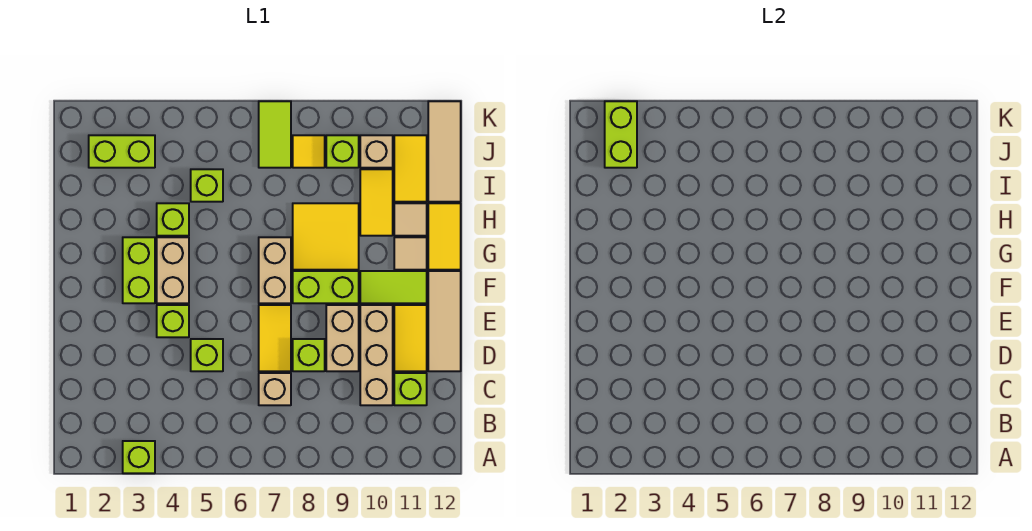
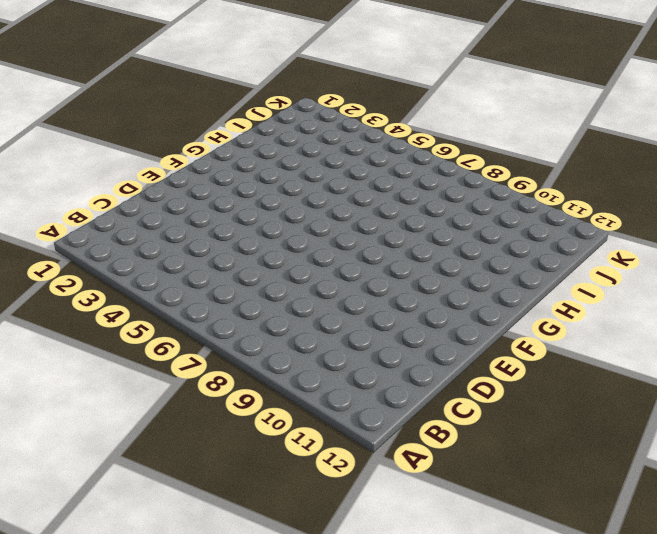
none -> lime 1x1 brick [123,441,155,473]
none -> tan 1x1 brick [259,373,291,405]
none -> tan 1x3 brick [360,305,393,405]
none -> lime 1x1 brick [394,373,427,405]

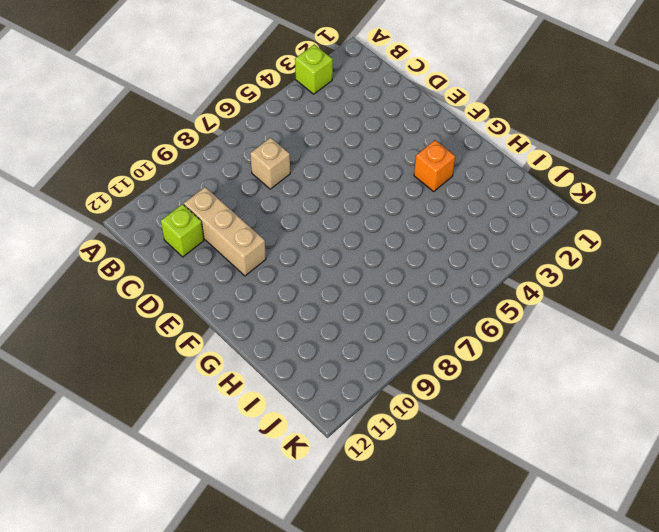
orange 1x1 brick [414,140,455,191] -> lime 1x2 brick [123,237,155,303]
none -> lime 1x1 brick [191,339,223,371]
none -> yellow 1x2 tile [259,305,291,371]
none -> lime 1x1 brick [293,339,325,371]
none -> tan 1x2 brick [326,305,359,371]

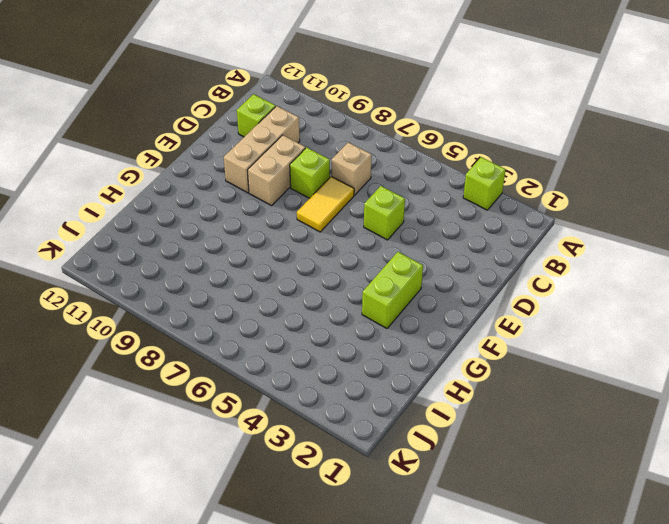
none -> yellow 1x2 tile [394,305,427,371]
none -> tan 1x3 tile [428,271,461,371]
none -> lime 1x1 brick [157,305,189,337]
none -> tan 1x2 brick [157,237,189,303]

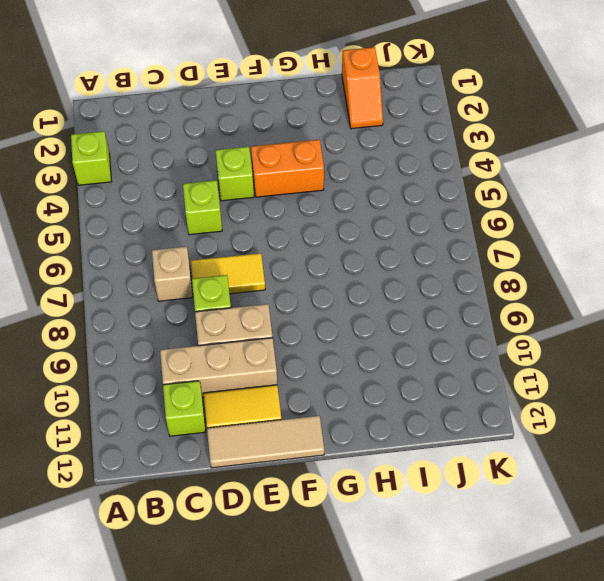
orange 1x2 brick [251,140,324,197] -> tan 1x2 brick [157,237,189,303]
orange 1x2 slope [342,47,383,129] -> none
none -> lime 1x2 brick [123,237,155,303]
none -> tan 1x2 brick [259,237,291,303]
none -> lime 1x2 brick [293,271,359,303]
none -> lime 1x2 tile [360,271,427,303]

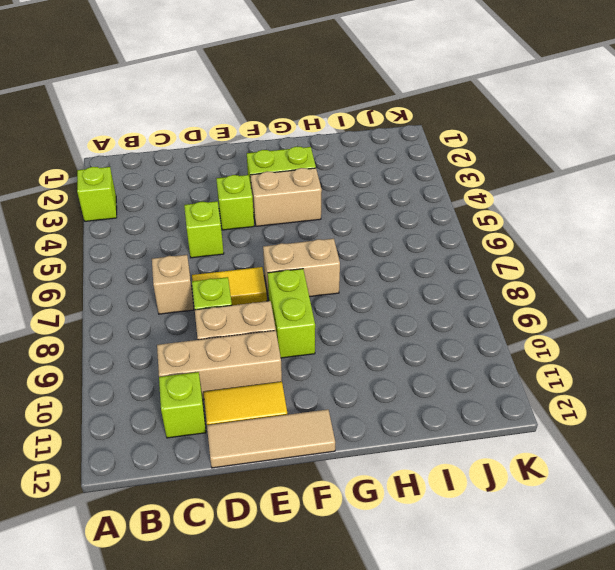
none -> lime 1x2 tile [360,271,427,303]
none -> yellow 2x2 tile [293,203,359,270]
none -> tan 1x1 tile [394,237,427,270]
none -> yellow 1x2 tile [428,203,461,270]

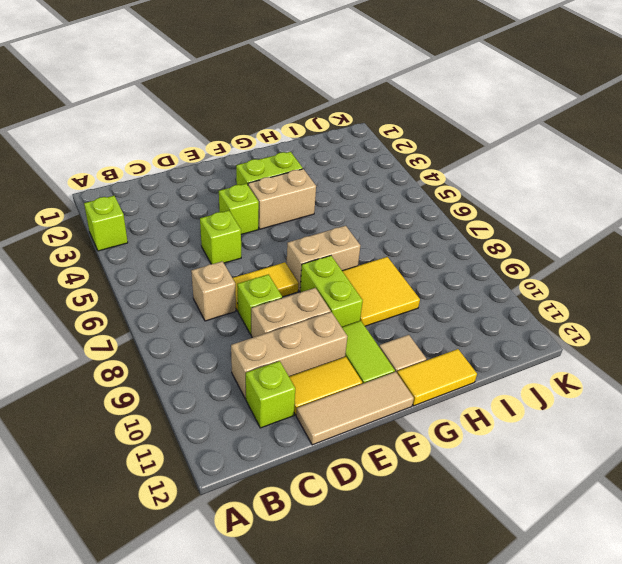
none -> lime 1x1 brick [157,203,189,236]
none -> yellow 1x2 tile [360,169,393,236]
none -> tan 1x1 tile [394,203,427,236]
none -> lime 1x1 brick [191,169,223,202]

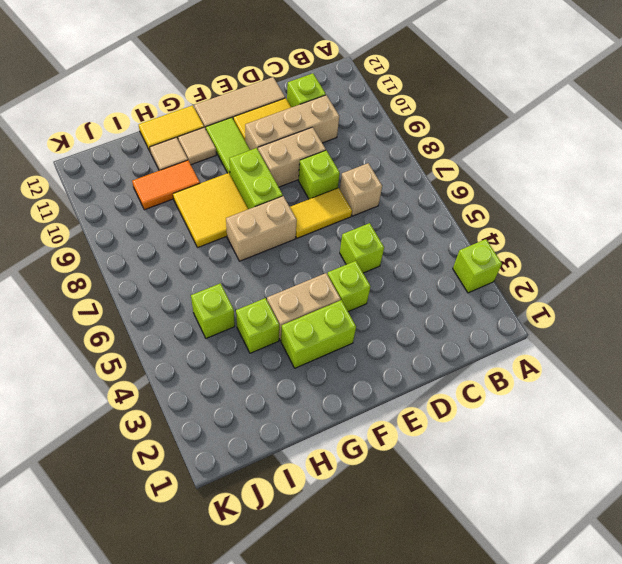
orange 1x2 tile [132,160,200,210] -> yellow 1x2 tile [360,169,393,236]
none -> yellow 1x2 tile [394,135,427,202]
none -> tan 1x3 tile [428,101,461,202]
none -> lime 1x2 brick [89,135,155,168]
none -> lime 1x2 tile [259,101,291,168]

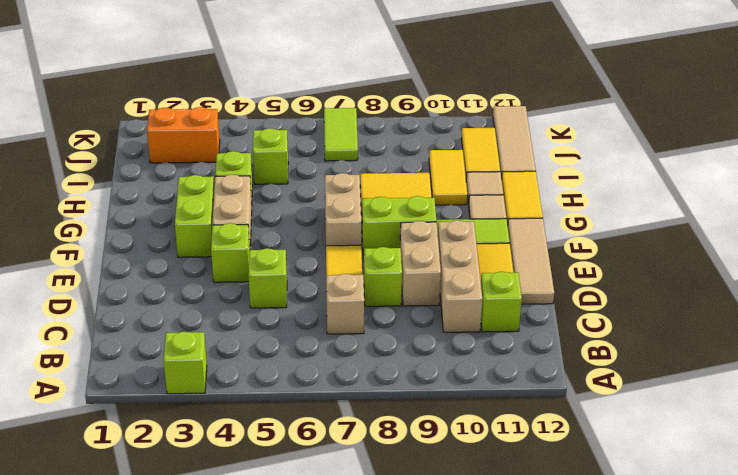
orange 1x2 brick [147,107,220,163] -> lime 1x2 brick [89,135,155,168]
none -> yellow 1x1 tile [293,135,325,168]
none -> lime 1x1 brick [326,135,359,168]
none -> tan 1x1 brick [360,135,393,168]
none -> lime 1x2 brick [605,101,637,168]

